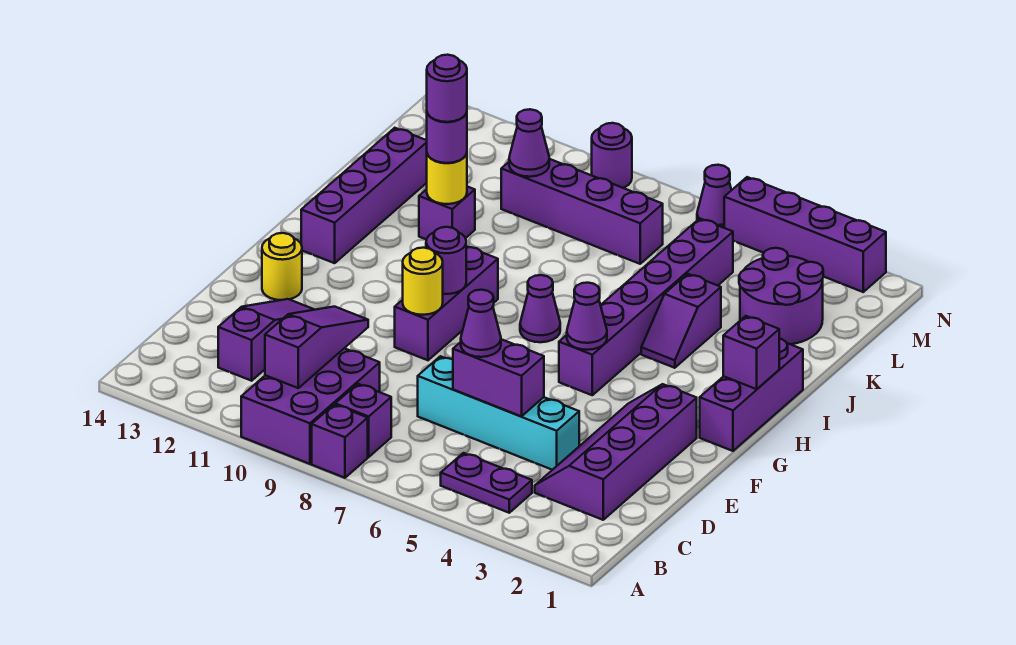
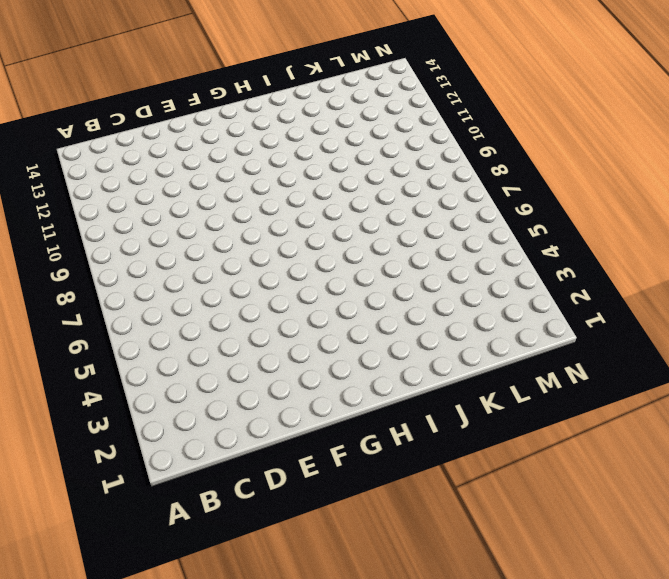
none -> purple 1x1 brick [312,405,368,478]
none -> purple 2x3 brick [241,348,380,464]
none -> purple 1x2 plate [441,453,532,513]
none -> purple 1x1 brick [335,384,391,457]

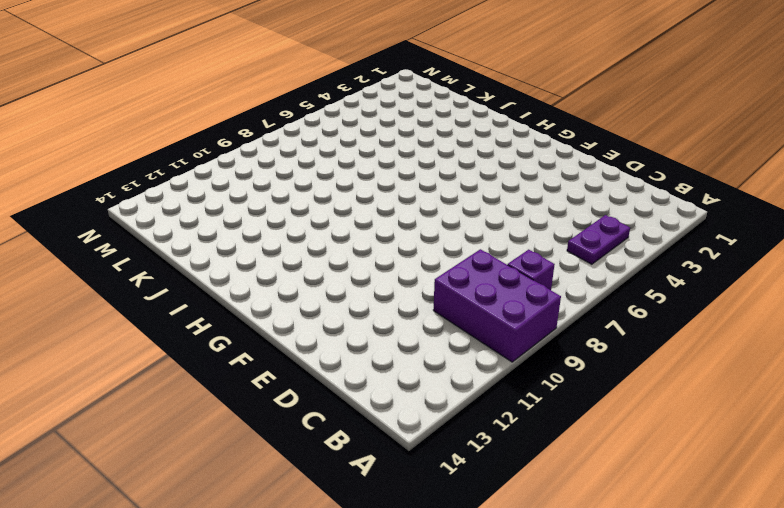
none -> purple 1x1 brick [312,405,368,478]
none -> purple 2x4 slope [535,384,697,520]
none -> purple 1x3 slope [218,299,315,381]
none -> cyan 1x4 brick [418,356,579,470]

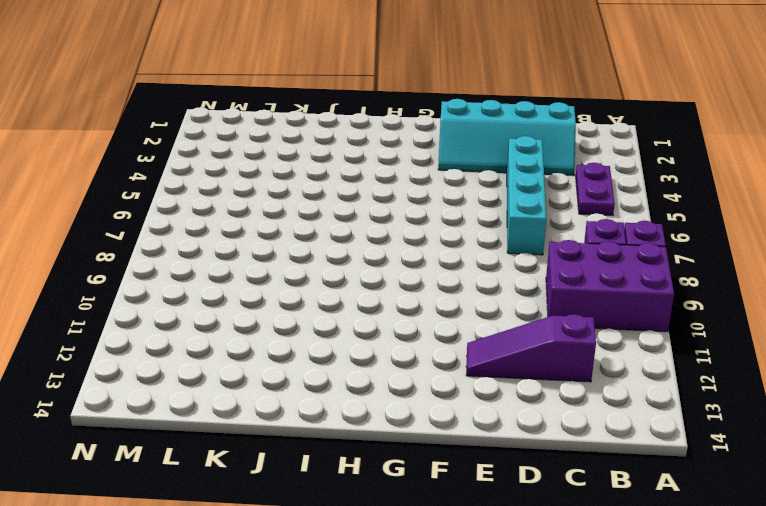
cyan 2x4 slope [438,99,576,175] -> purple 2x4 slope [535,384,697,520]
none -> purple 1x3 brick [395,246,498,360]
none -> yellow 1x1 round brick [262,233,302,300]
none -> purple 1x3 brick [700,339,803,451]
none -> purple 1x6 brick [559,218,733,395]

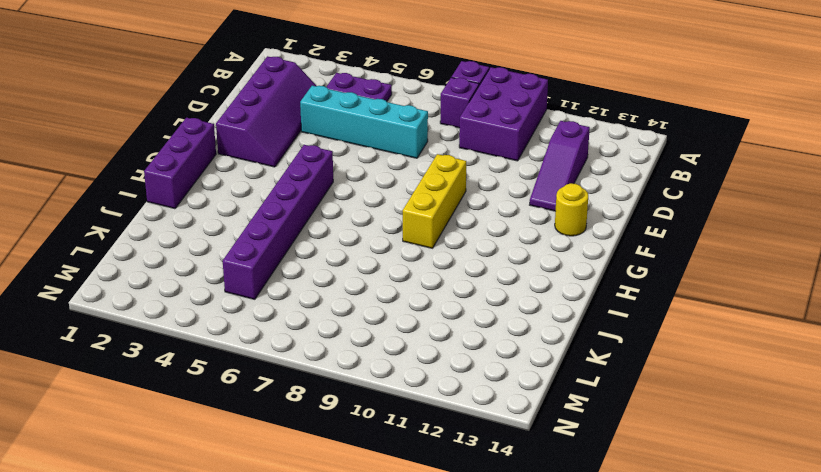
yellow 1x3 brick [403,154,466,248] -> purple 1x3 brick [395,246,498,360]
none -> purple 1x1 cone [520,275,560,342]
none -> purple 1x4 brick [301,128,427,263]
none -> purple 1x2 slope [641,274,721,368]
none -> purple 1x1 brick [419,187,475,240]

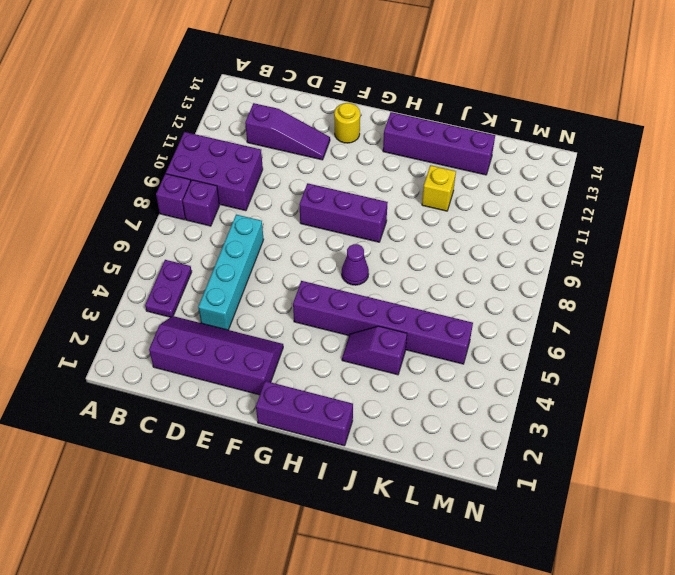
yellow 1x1 brick [422,165,456,211] -> purple 1x1 brick [419,187,475,240]
none -> purple 2x2 round brick [739,248,823,344]
none -> purple 1x4 brick [501,159,663,264]
none -> purple 1x4 brick [724,177,886,292]
none -> purple 1x1 cone [697,165,731,228]

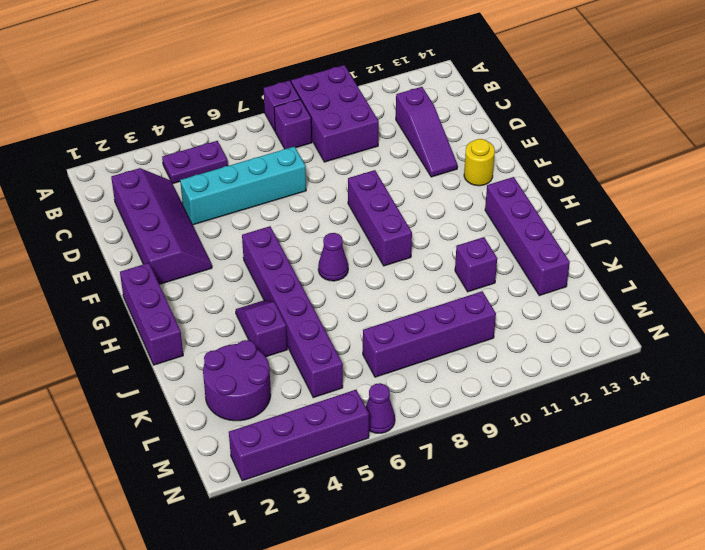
none -> purple 1x1 round brick [592,123,632,188]
none -> purple 1x3 slope [265,306,368,388]
none -> purple 1x2 brick [453,339,544,416]
none -> yellow 1x1 round brick [403,248,443,315]

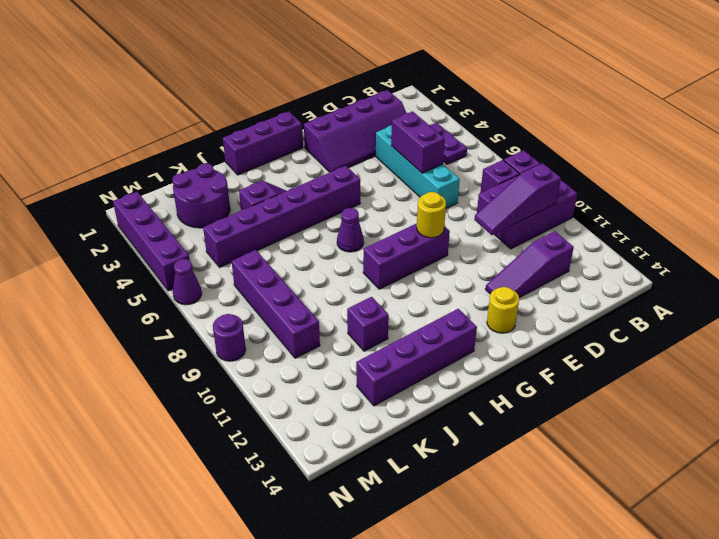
none -> purple 1x1 cone [567,283,607,350]
none -> purple 1x1 round brick [426,227,466,294]
none -> purple 1x1 brick [723,316,779,389]
none -> yellow 1x1 round brick [427,153,467,204]

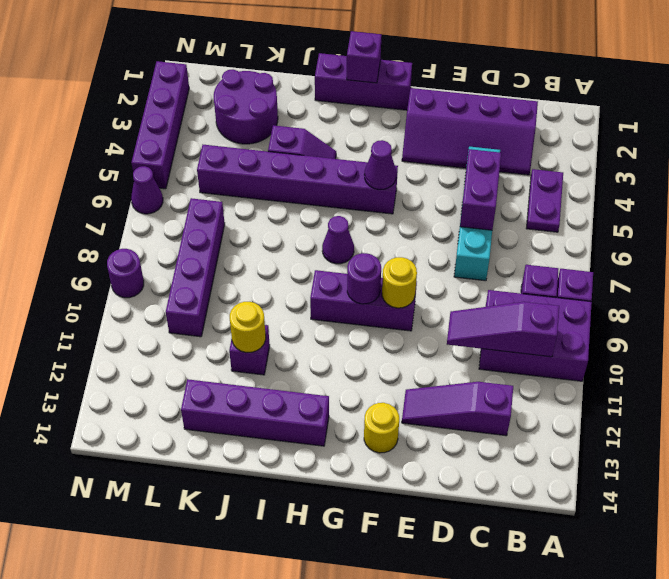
none -> purple 1x1 cone [509,109,549,177]
none -> purple 1x1 cone [461,290,501,357]
none -> purple 1x1 round brick [427,112,467,163]
none -> purple 1x1 round brick [427,55,467,122]

